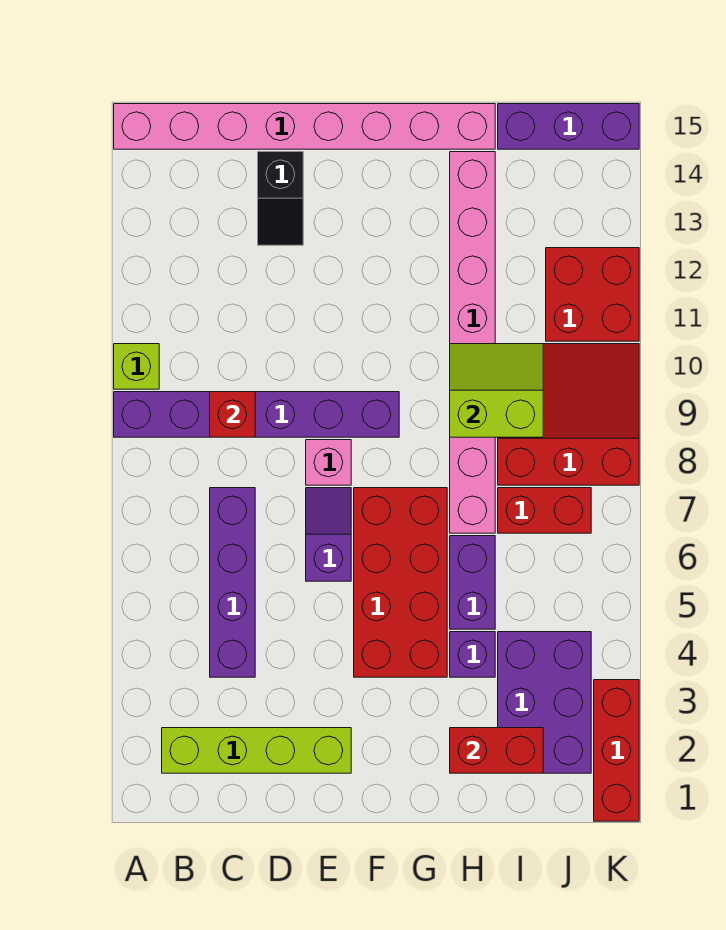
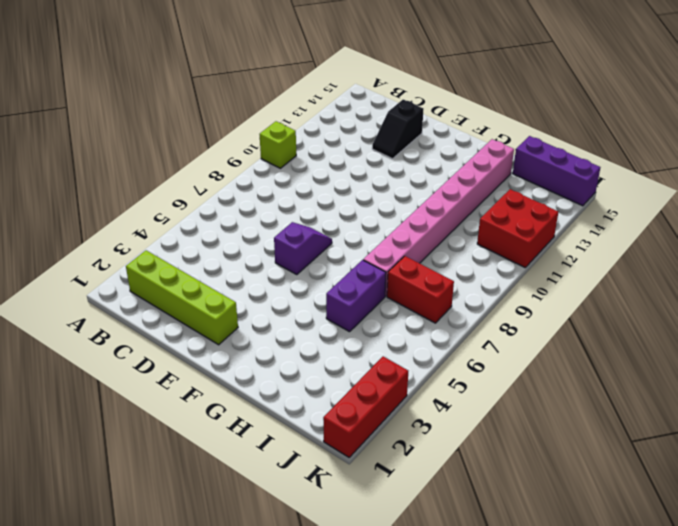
none -> purple 1x6 brick [114,392,399,437]
none -> pink 1x8 brick [114,104,495,149]
none -> purple 1x4 brick [210,488,255,677]

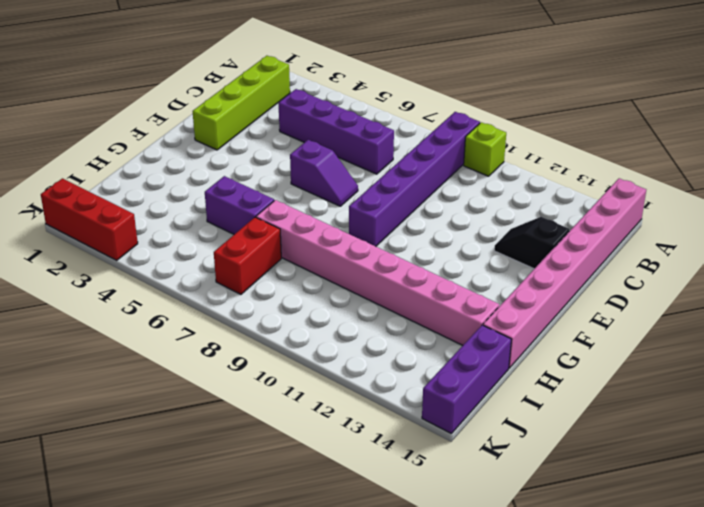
none -> pink 1x1 brick [306,440,351,485]
none -> red 2x4 brick [354,488,447,677]
none -> purple 1x1 brick [450,632,495,677]

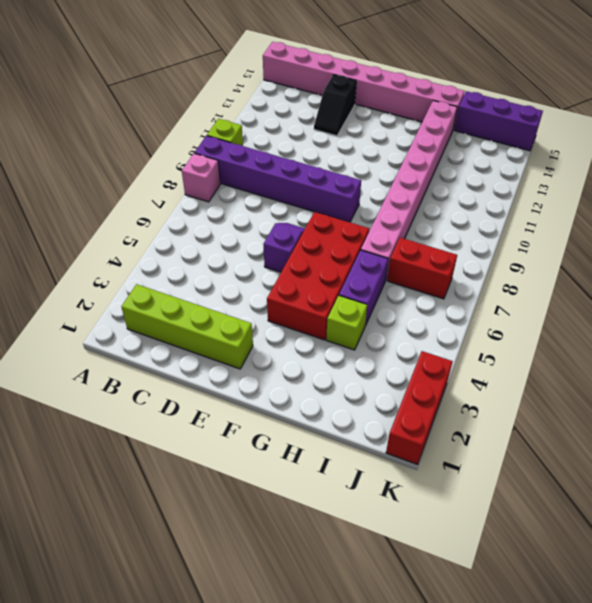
pink 1x1 brick [182,153,220,202] -> pink 1x1 brick moved to [306,440,351,485]
lime 1x1 brick [326,296,367,350] -> purple 1x1 brick [450,632,495,677]
none -> purple 1x4 brick [210,488,255,677]
none -> purple 2x3 brick [498,632,591,773]
none -> red 3x3 slope [498,344,639,485]

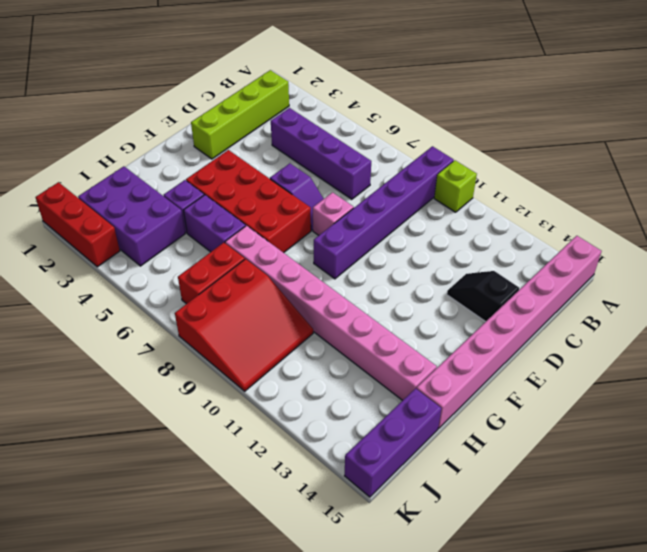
none -> red 2x2 brick [546,248,639,341]
none -> red 1x1 brick [210,392,255,437]
none -> red 1x2 brick [450,728,543,773]

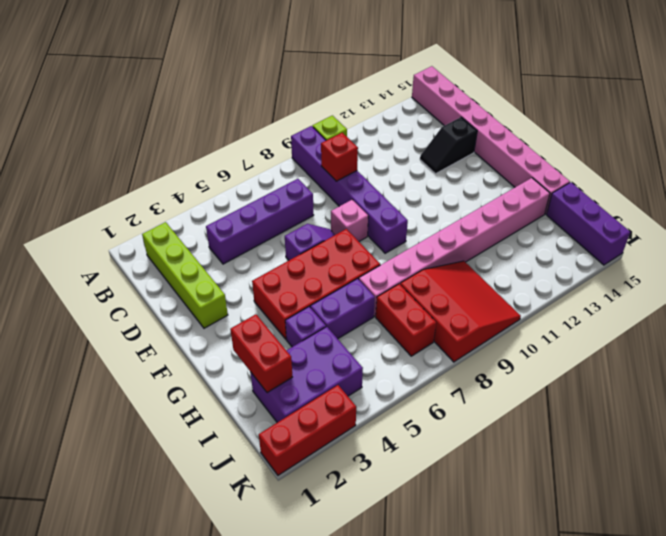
none -> red 2x2 brick [546,248,639,341]
none -> lime 2x2 slope [450,344,543,437]

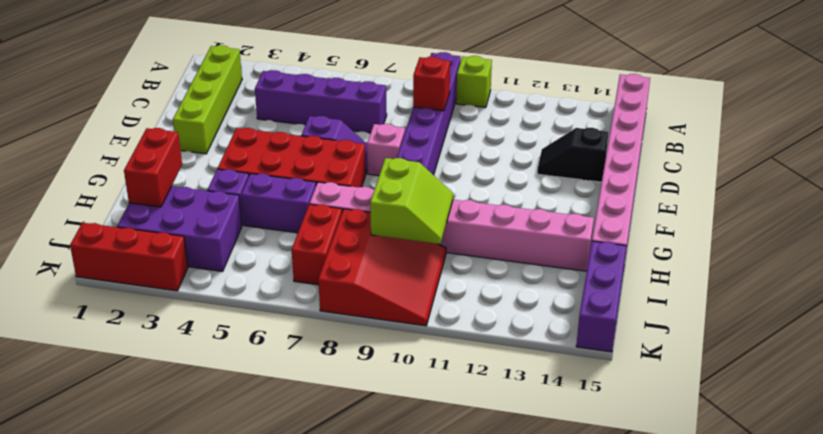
none -> red 2x2 brick [546,248,639,341]

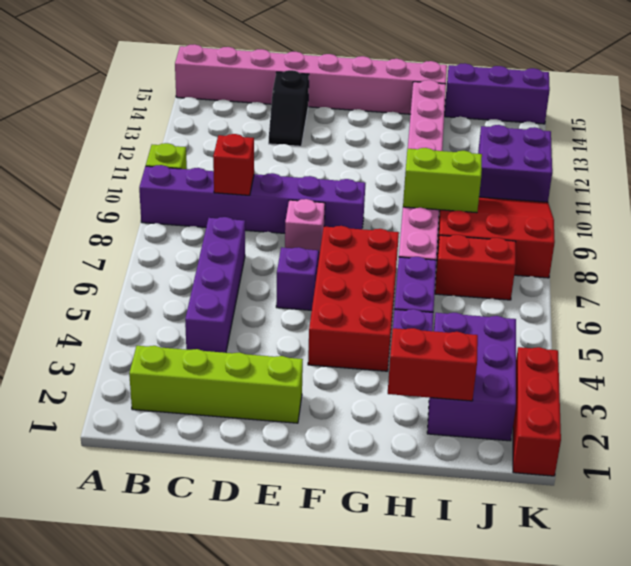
purple 2x2 brick [478,125,552,202] -> red 2x2 brick [546,248,639,341]

